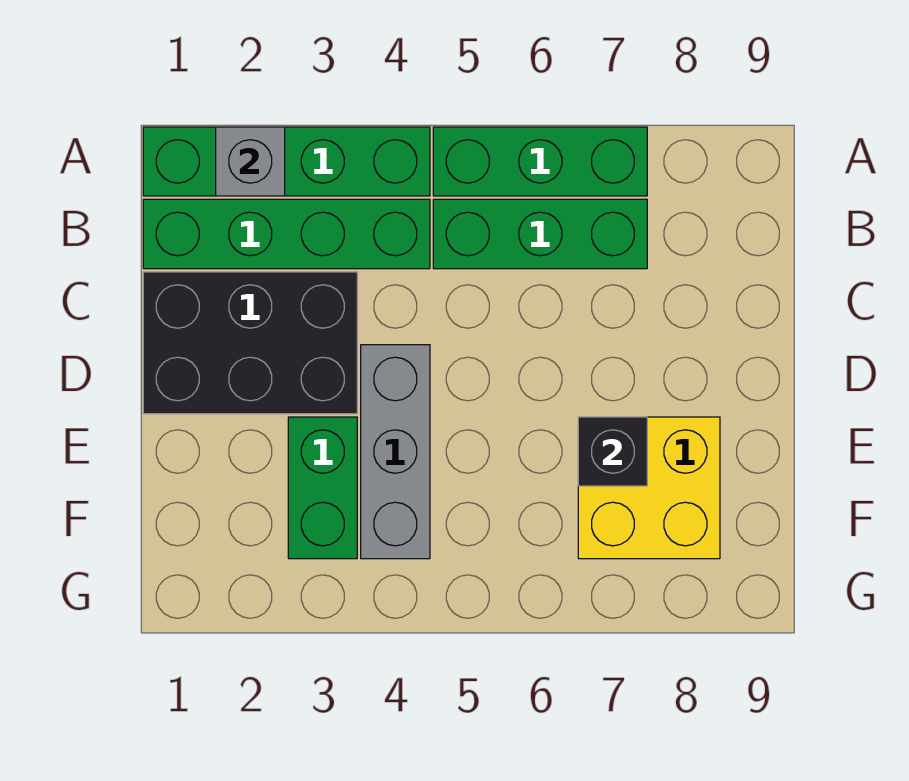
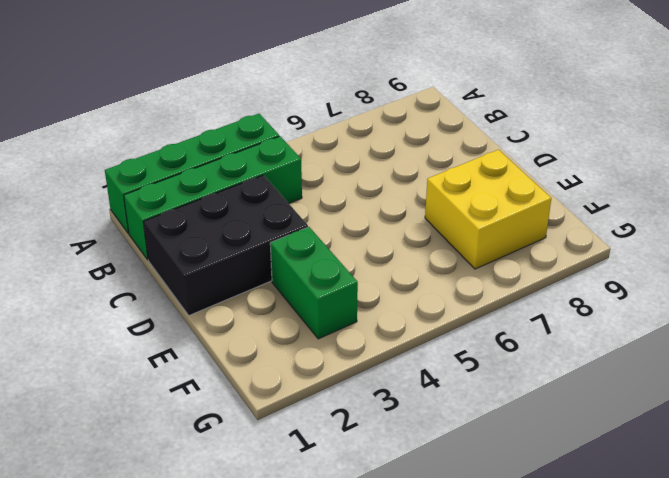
none -> green 1x3 brick [433,127,647,196]
none -> green 1x3 brick [433,199,647,269]

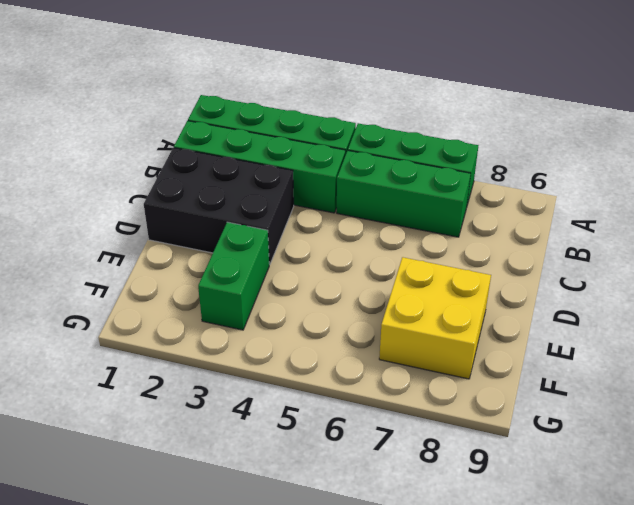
none -> grey 1x3 brick [361,345,430,559]
none -> grey 1x1 brick [216,127,285,196]

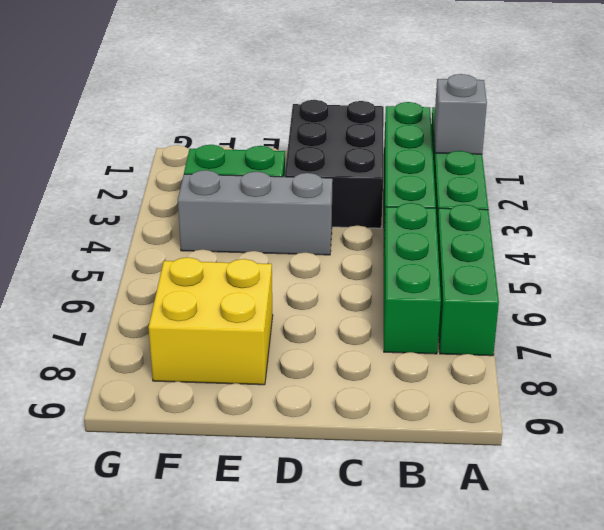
none -> black 1x1 brick [578,417,647,486]

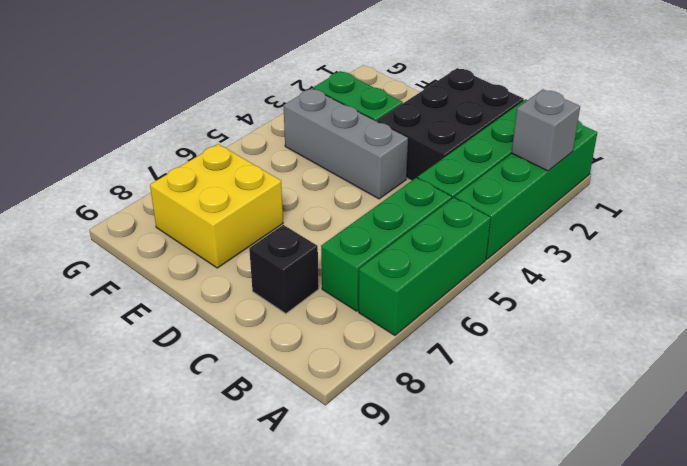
black 1x1 brick [249,225,319,314] -> black 1x1 brick moved to [578,417,647,486]

